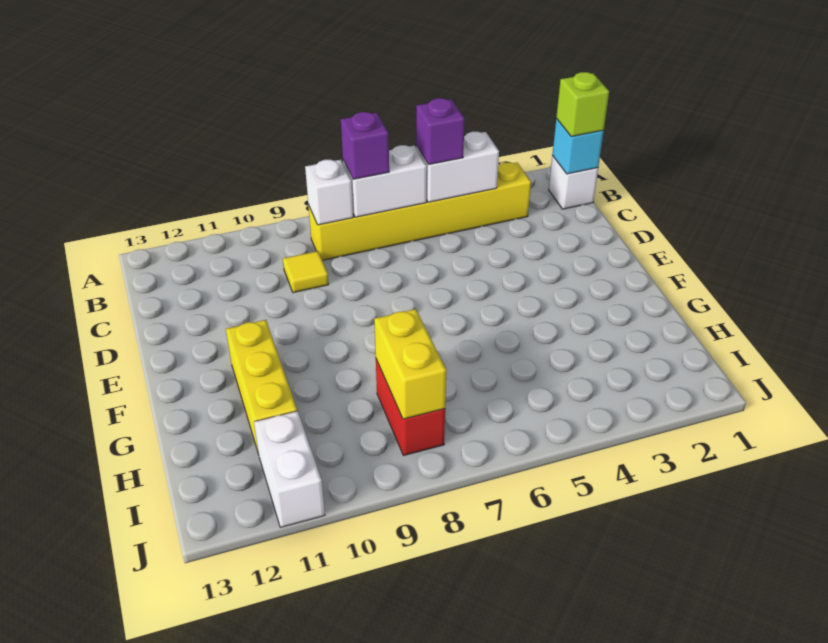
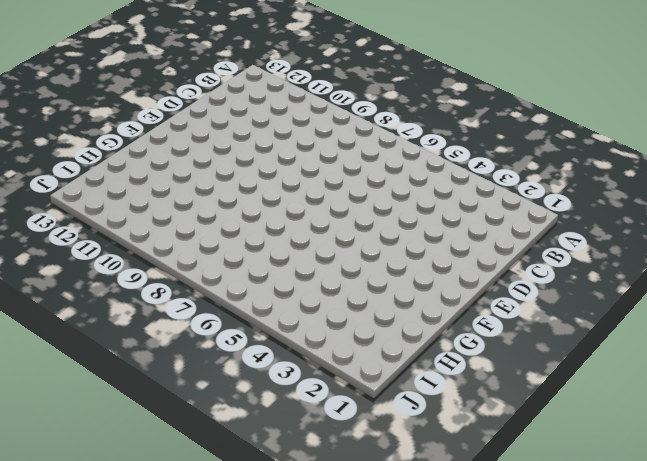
none -> white 1x1 brick [549,156,598,209]
none -> yellow 1x6 brick [308,162,531,260]
none -> yellow 1x1 tile [283,251,329,293]

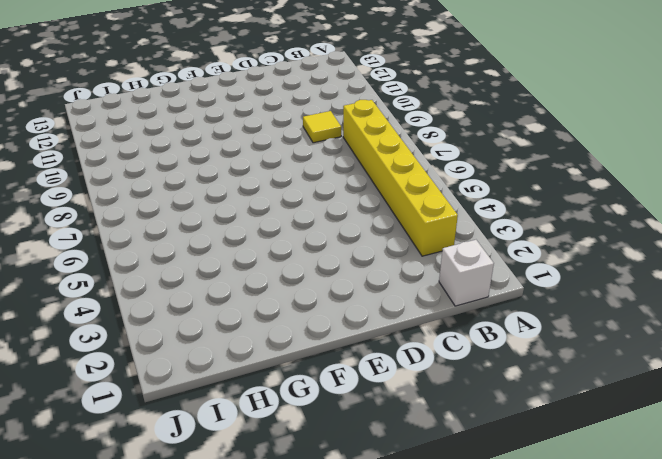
none -> yellow 1x3 brick [226,320,297,454]
none -> red 1x2 brick [376,359,445,456]
none -> white 1x2 brick [254,411,325,527]

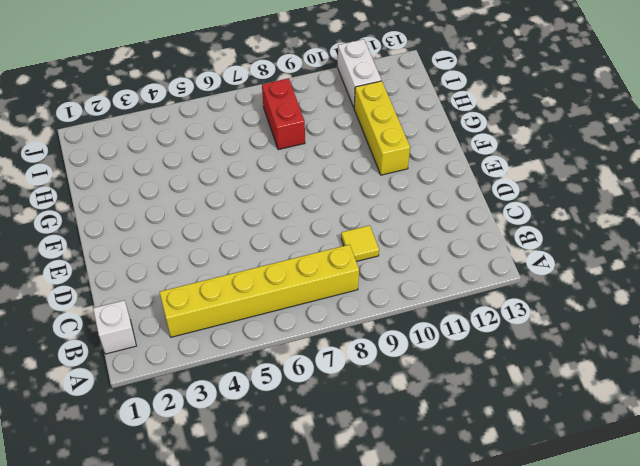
none -> cyan 1x1 brick [552,119,604,174]
none -> white 1x2 brick [416,132,499,202]
none -> white 1x2 brick [343,145,427,217]

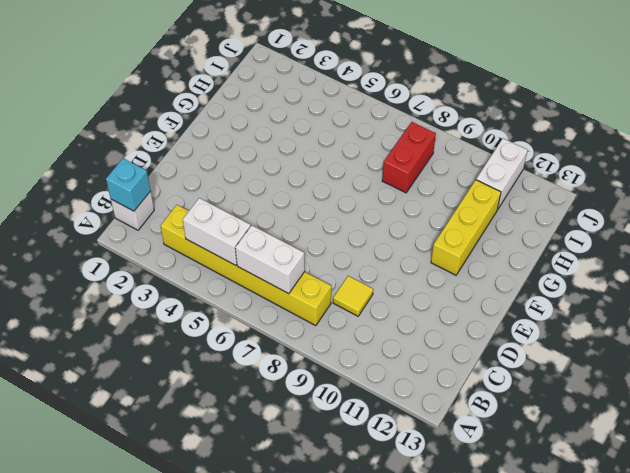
none -> white 1x1 brick [305,160,353,225]
none -> yellow 1x2 brick [374,309,446,419]
none -> lime 1x1 brick [556,72,609,137]

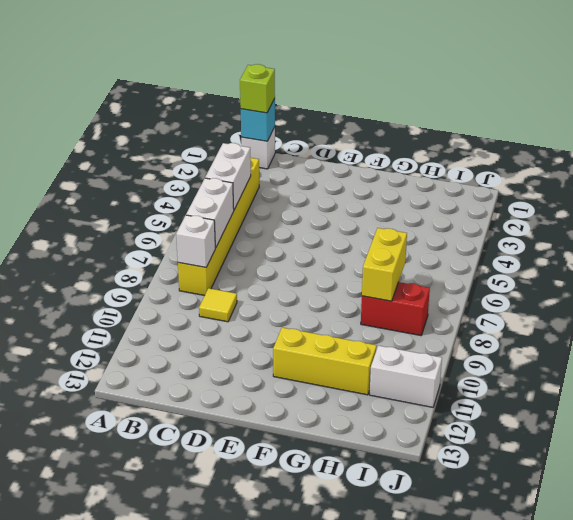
yellow 1x2 brick [362,228,407,301] -> yellow 1x2 brick turned to [374,309,446,419]
none -> purple 1x1 brick [416,98,465,165]
none -> purple 1x1 brick [341,112,389,179]

